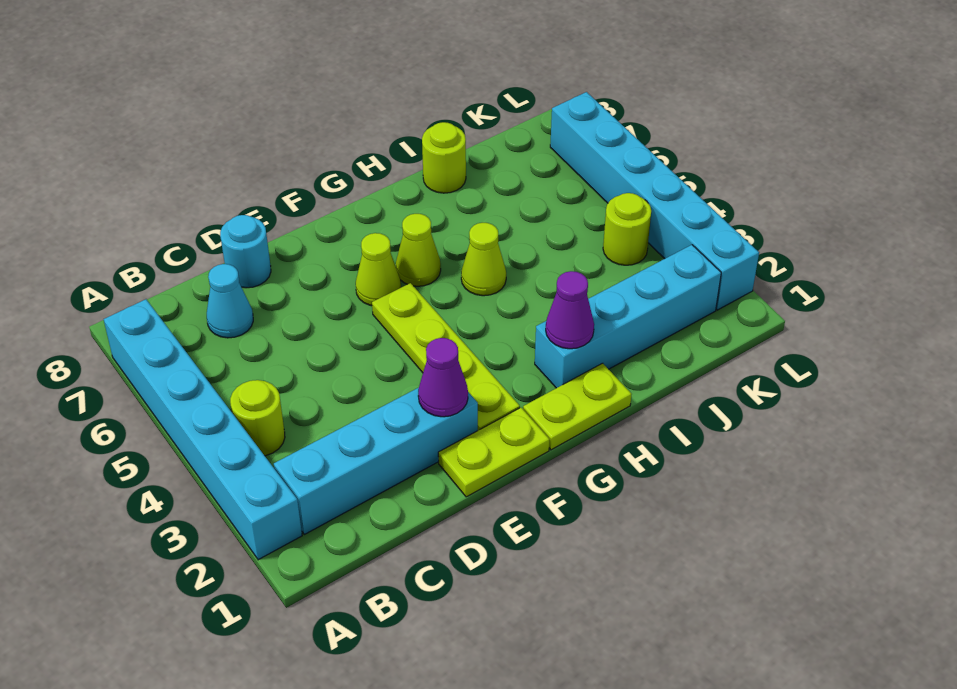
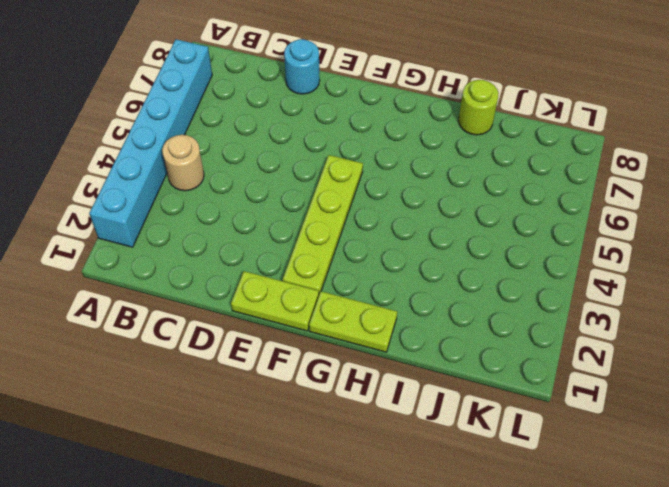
tan 1x1 round brick [162,135,204,191] -> lime 1x1 round brick [230,380,285,456]
none -> cyan 1x4 brick [274,388,478,534]
none -> cyan 1x1 cone [207,264,253,338]
none -> lime 1x1 cone [356,233,401,306]

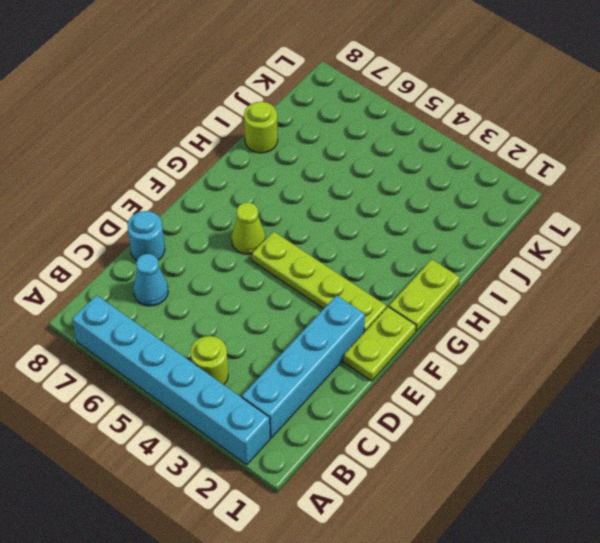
none -> lime 1x1 cone [396,214,441,286]
none -> cyan 1x4 brick [535,245,721,388]
none -> lime 1x1 cone [461,223,506,296]

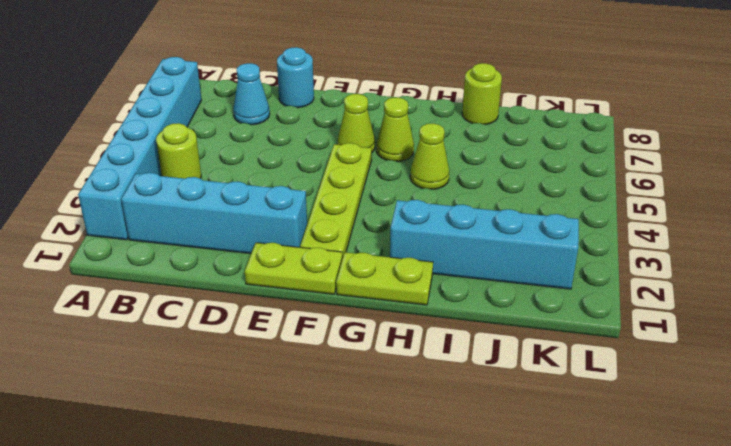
none -> lime 1x1 round brick [603,193,651,265]
none -> cyan 1x6 brick [550,92,759,310]
none -> purple 1x1 cone [418,338,468,417]

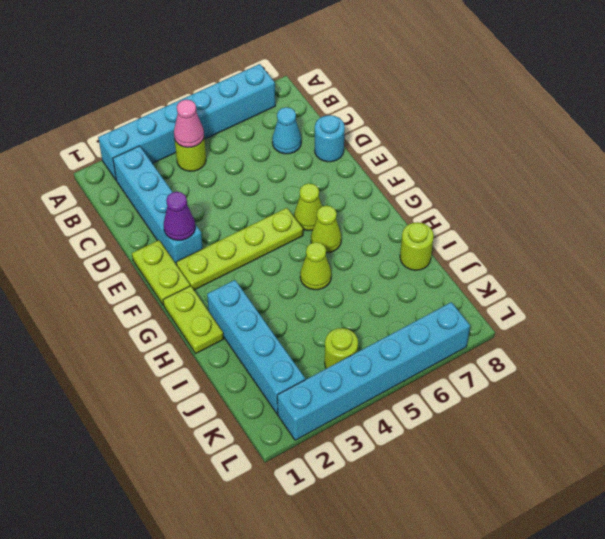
pink 1x1 cone [174,100,204,148] -> none
none -> purple 1x1 cone [546,271,594,349]

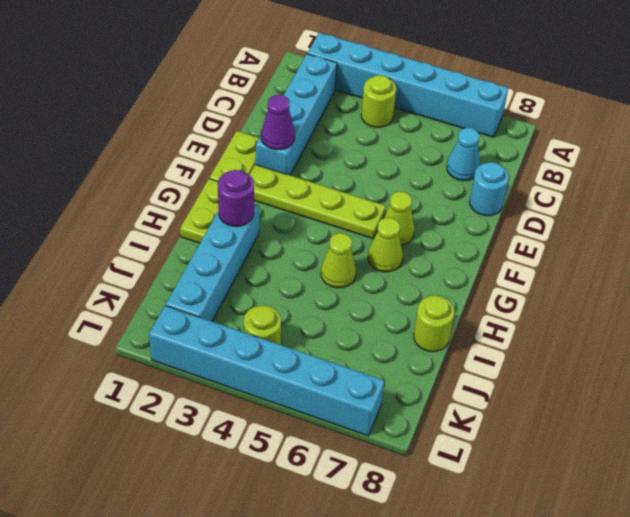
purple 1x1 round brick [218,170,254,226] -> purple 1x1 cone [546,271,594,349]

